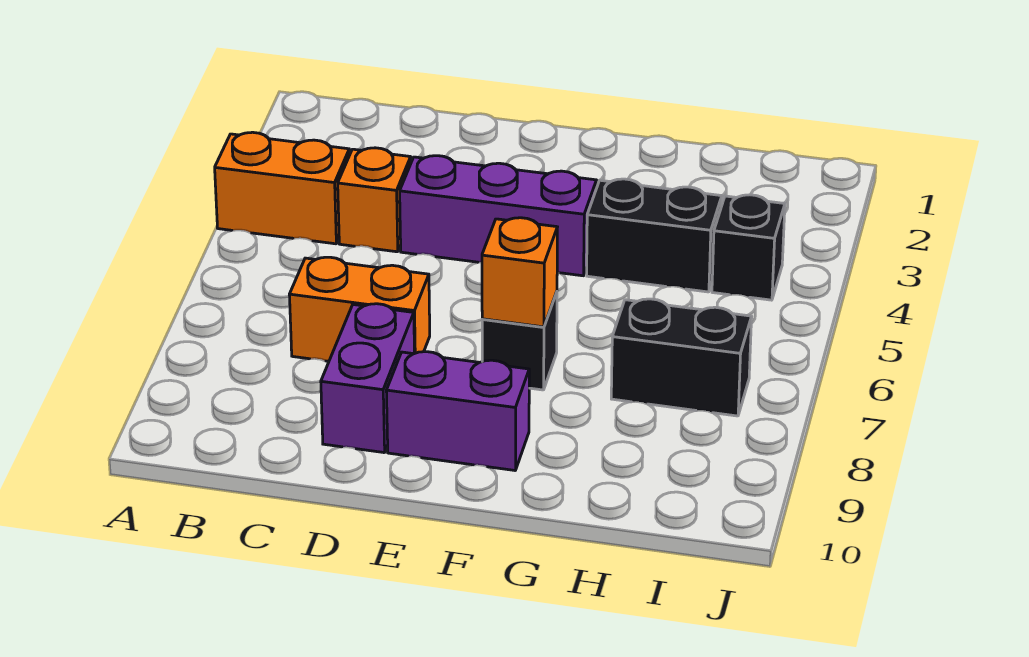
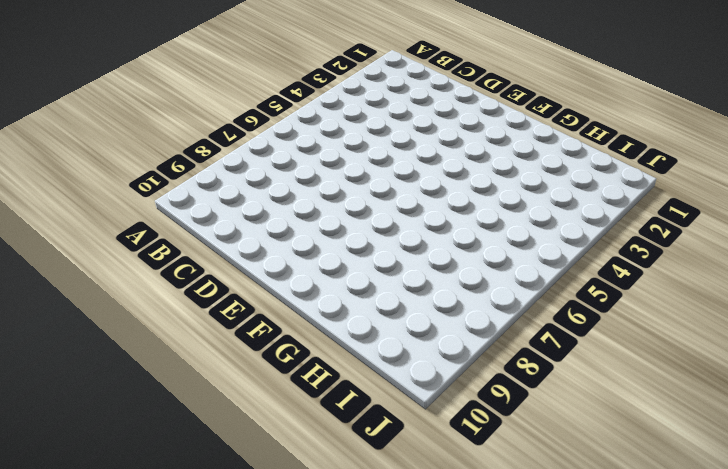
none -> orange 1x2 brick [215,132,350,244]
none -> orange 1x1 brick [338,148,411,252]

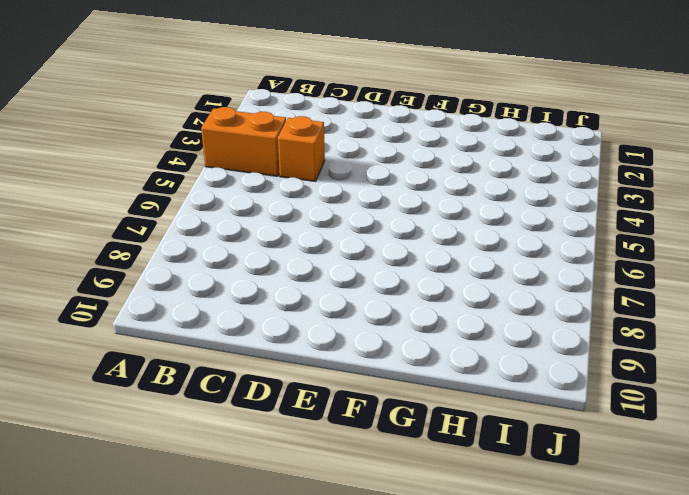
none -> orange 1x2 brick [289,257,430,361]
none -> purple 1x3 brick [400,156,596,276]

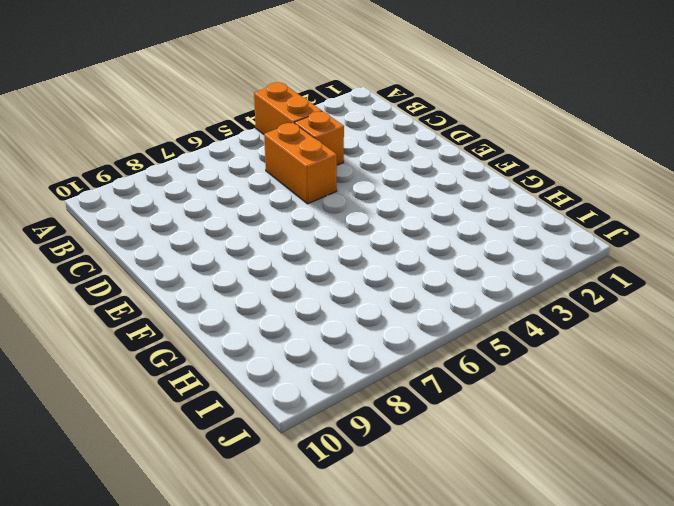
orange 1x2 brick [264,123,337,204] -> orange 1x2 brick moved to [289,257,430,361]
none -> purple 1x3 brick [400,156,596,276]
none -> purple 1x2 brick [321,304,414,453]

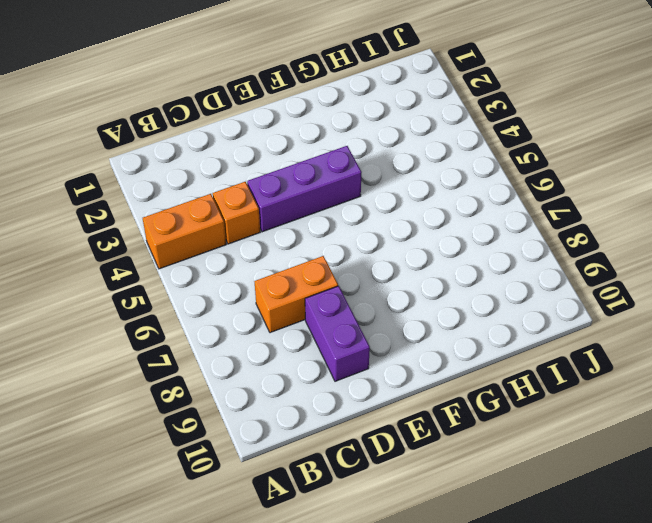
none -> purple 1x2 brick [386,352,529,470]
none -> black 1x1 brick [482,292,557,390]

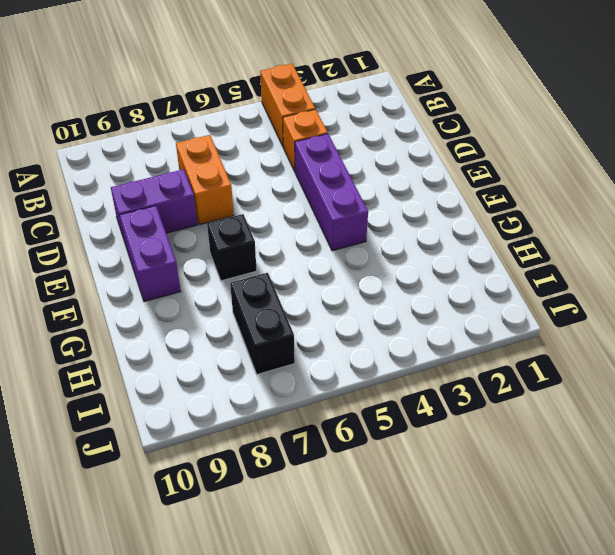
none -> black 1x2 brick [587,179,722,292]
none -> black 1x1 brick [712,195,785,300]

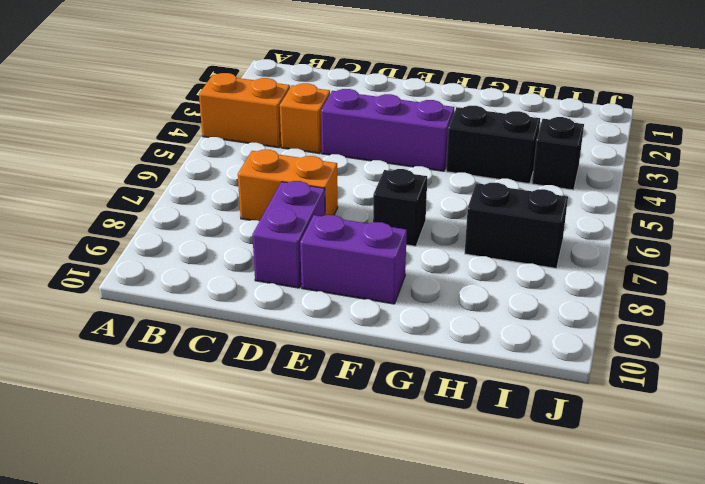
none -> orange 1x1 brick [482,218,557,327]

